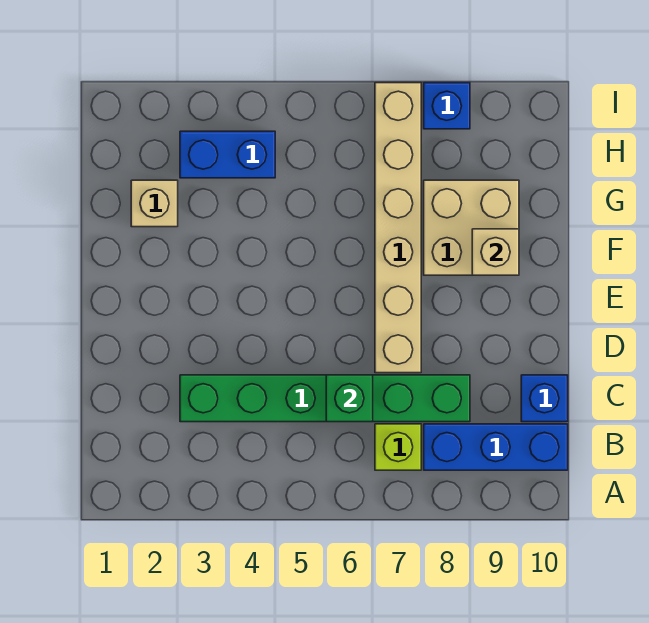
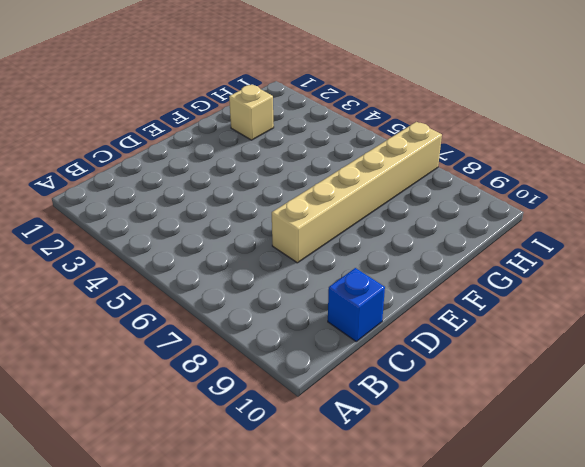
none -> lime 1x1 brick [375,424,421,470]
none -> blue 1x3 brick [424,424,568,470]

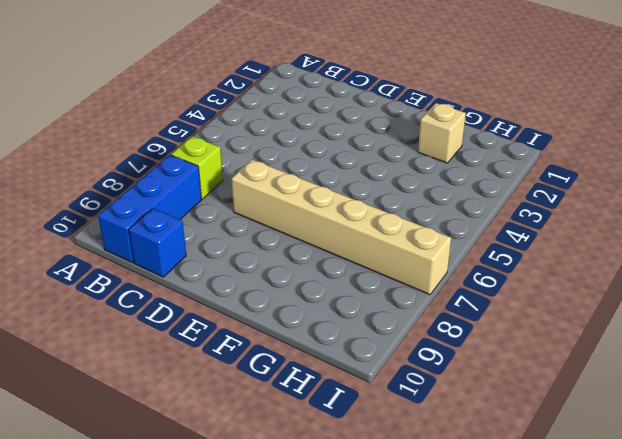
none -> green 1x6 brick [180,375,470,422]
none -> tan 2x2 brick [424,180,519,275]

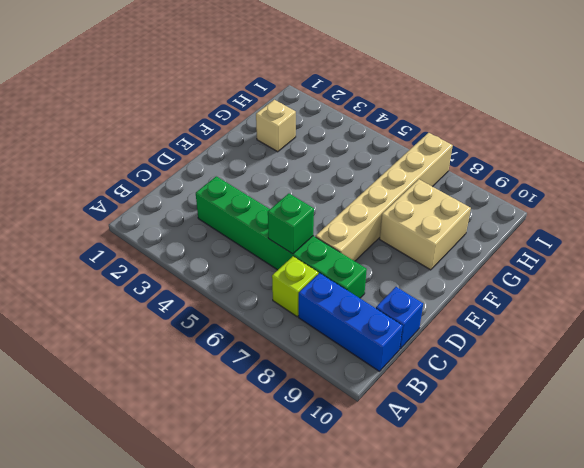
none -> blue 1x2 brick [180,131,275,178]
none -> blue 1x1 brick [424,83,470,129]

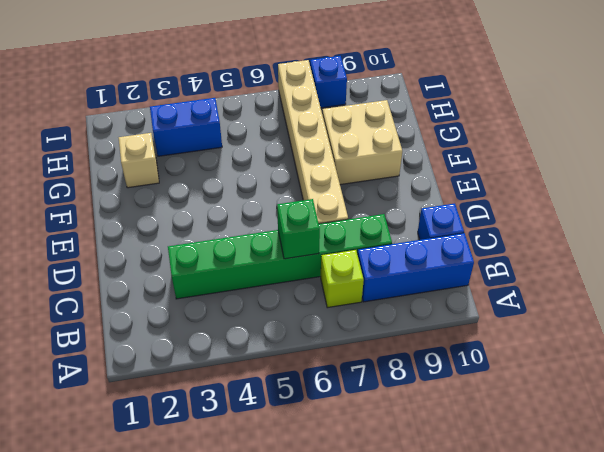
none -> tan 1x1 brick [472,229,519,275]

